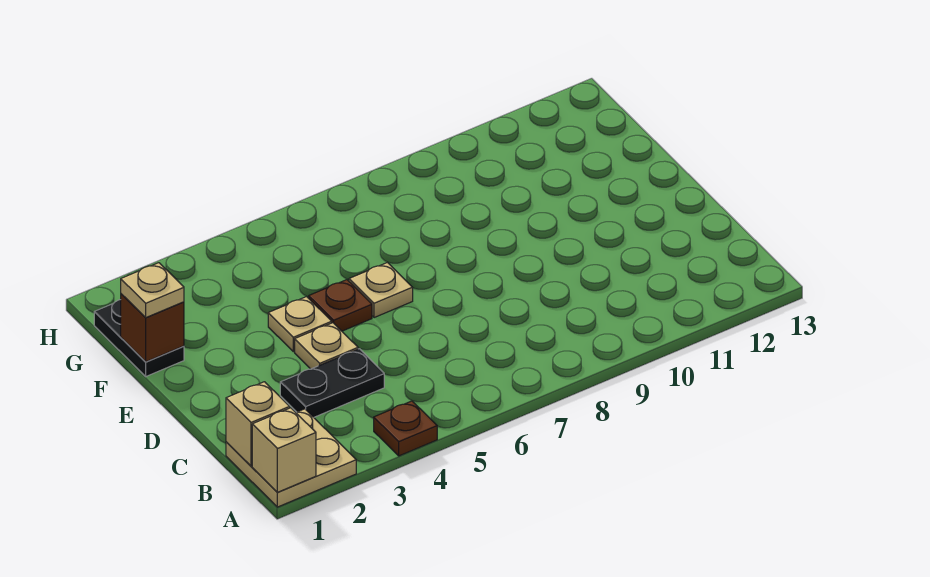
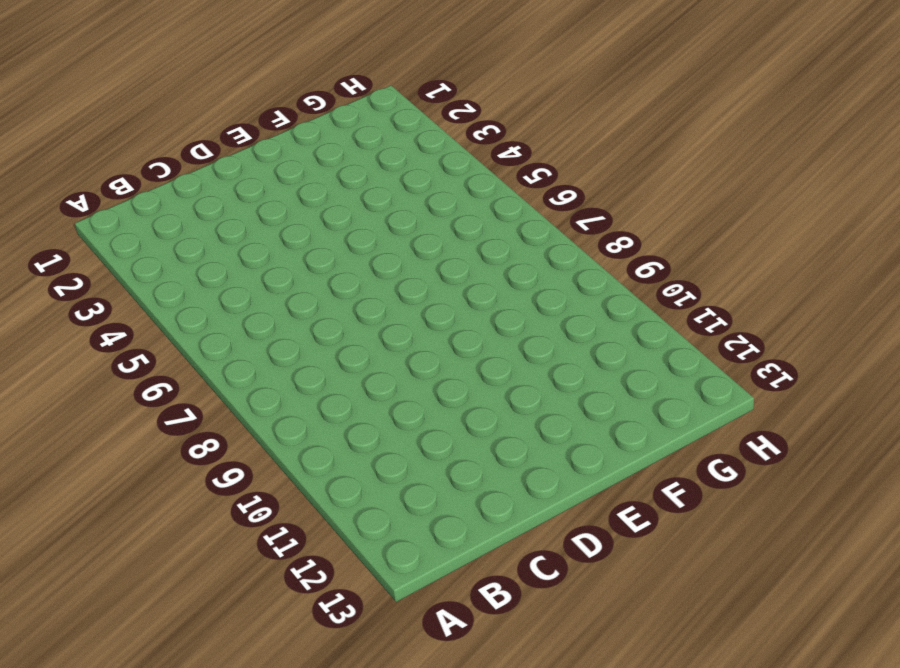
none -> tan 2x2 plate [226,409,356,507]
none -> brown 1x1 plate [374,401,437,456]
none -> black 1x2 plate [280,349,384,417]

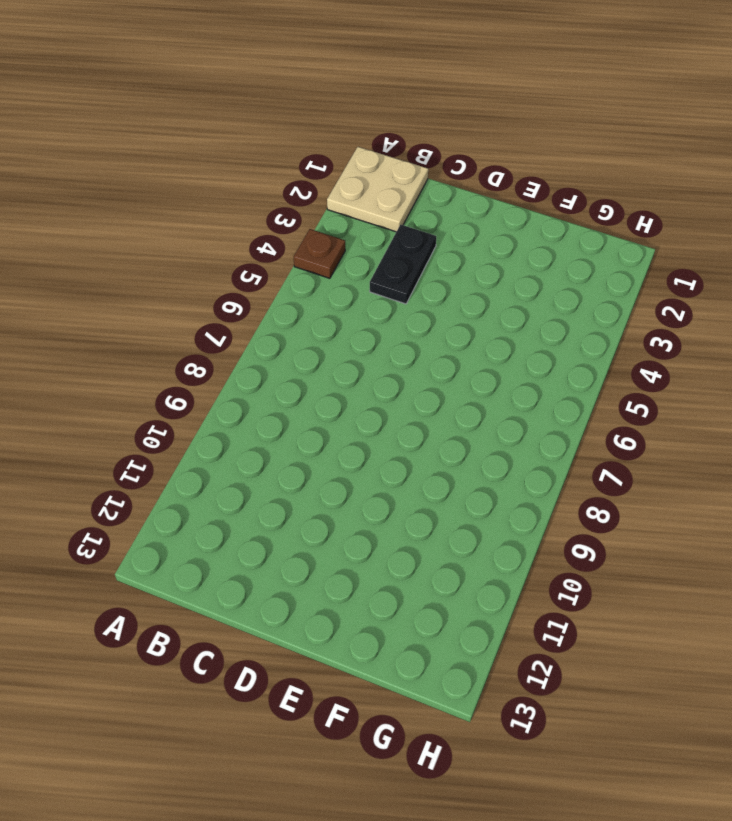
none -> tan 1x1 plate [295,323,358,369]
none -> tan 1x1 plate [268,297,332,352]
none -> brown 1x1 plate [309,280,372,331]

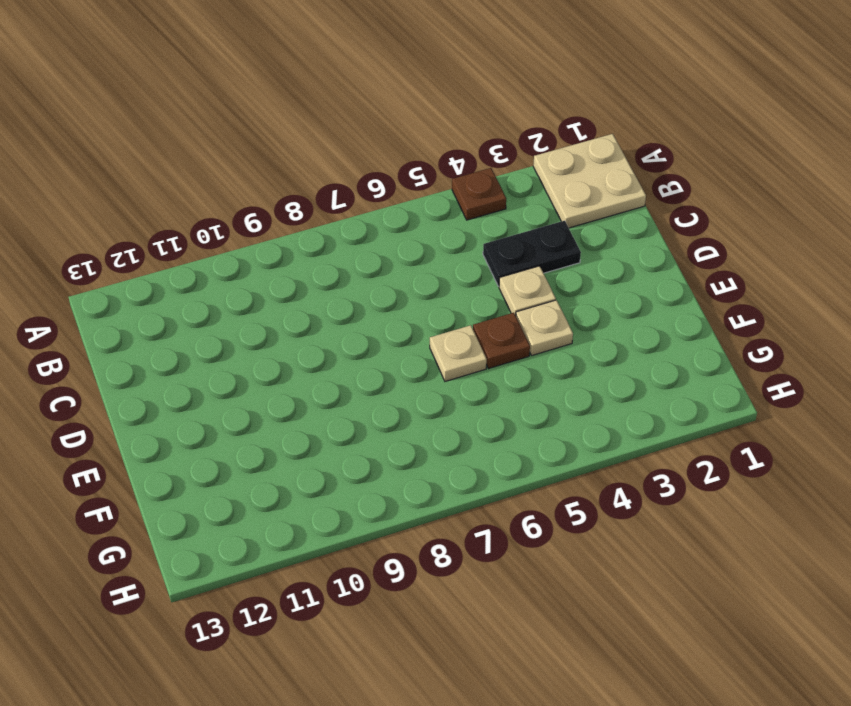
none -> black 1x2 plate [94,300,184,376]
none -> tan 1x1 brick [252,408,316,492]
none -> tan 1x1 brick [226,382,290,466]

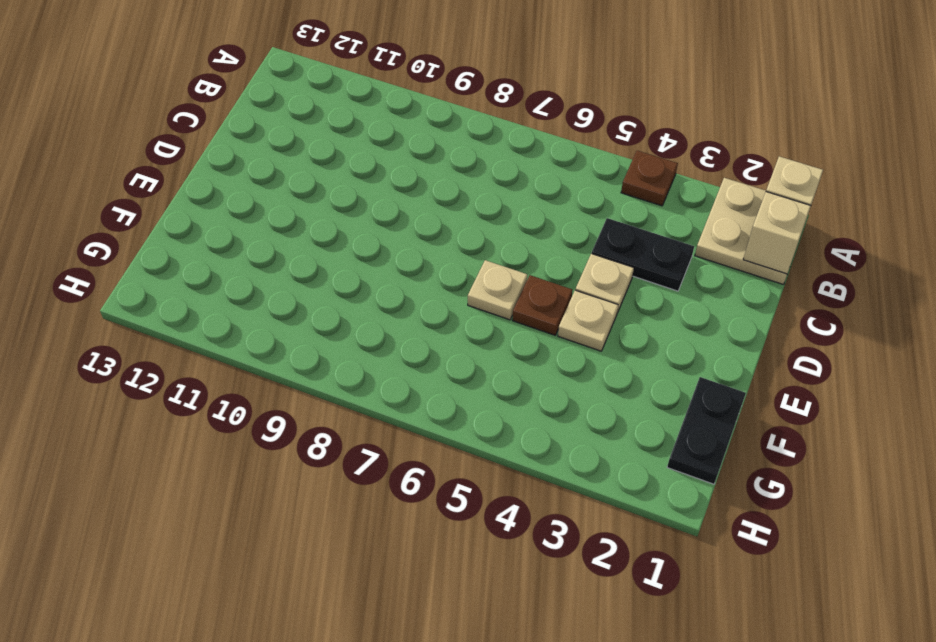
none -> brown 1x1 brick [121,294,184,362]
none -> tan 1x1 plate [121,263,184,318]

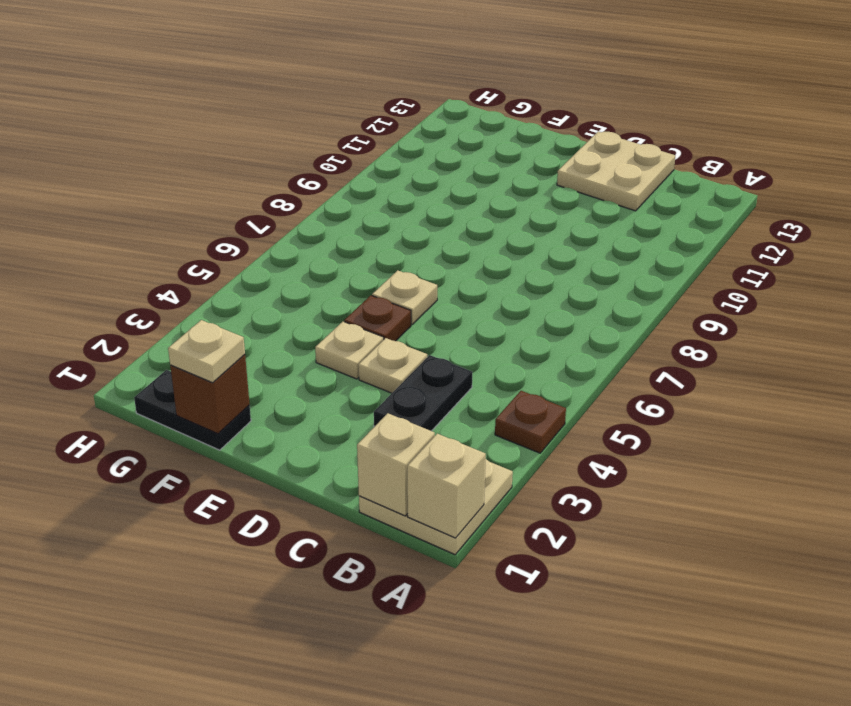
tan 2x2 plate [557,132,675,211] -> none

